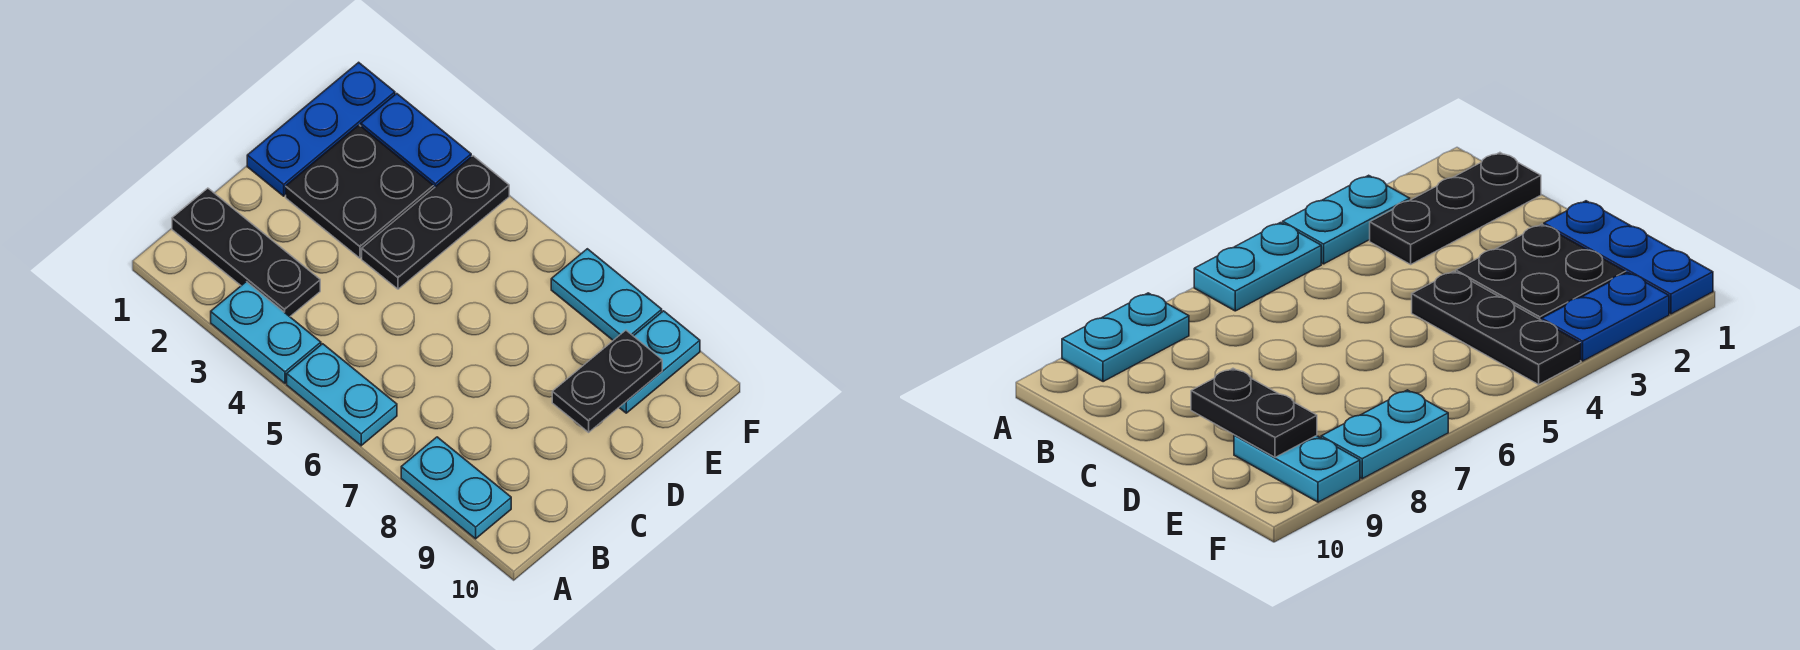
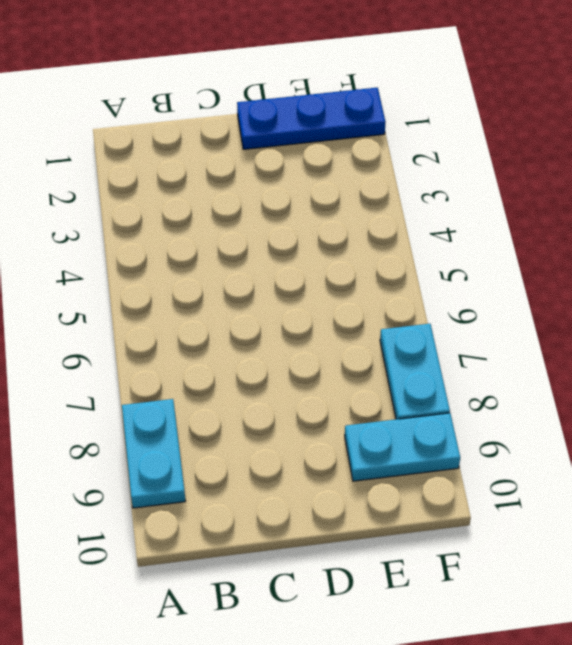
none -> cyan 1x2 plate [211,282,321,383]
none -> cyan 1x2 plate [287,344,397,446]

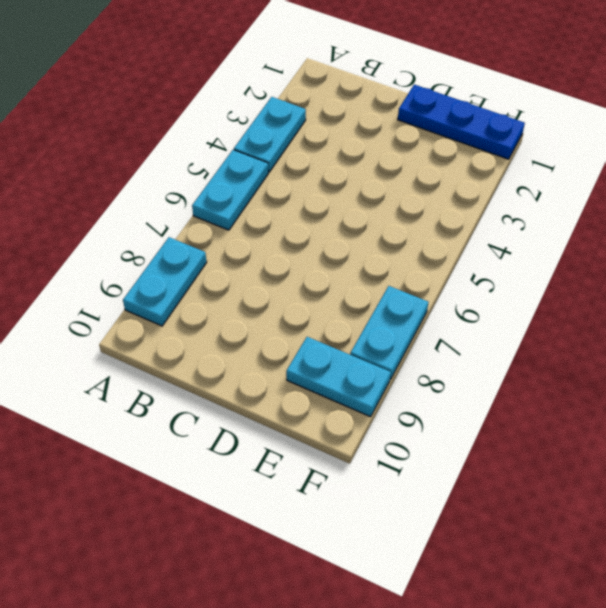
none -> black 1x3 plate [172,188,320,317]
none -> black 2x2 plate [286,125,433,258]

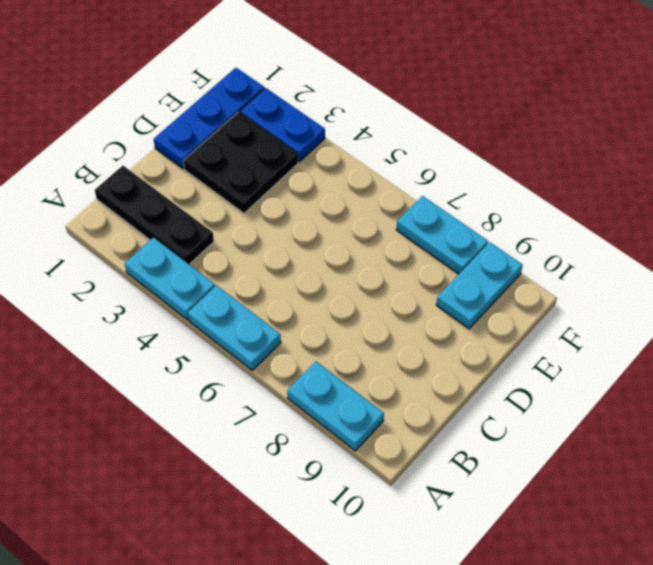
none -> black 1x3 plate [362,156,509,289]
none -> black 1x2 plate [552,330,662,432]

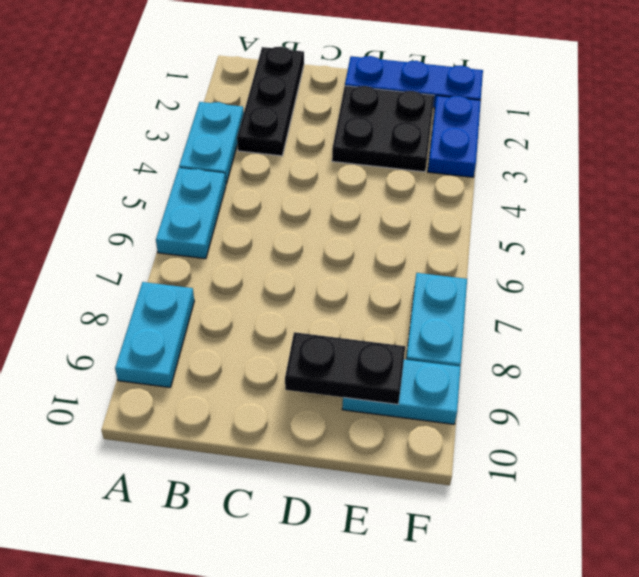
none -> black 1x3 plate [362,156,509,289]

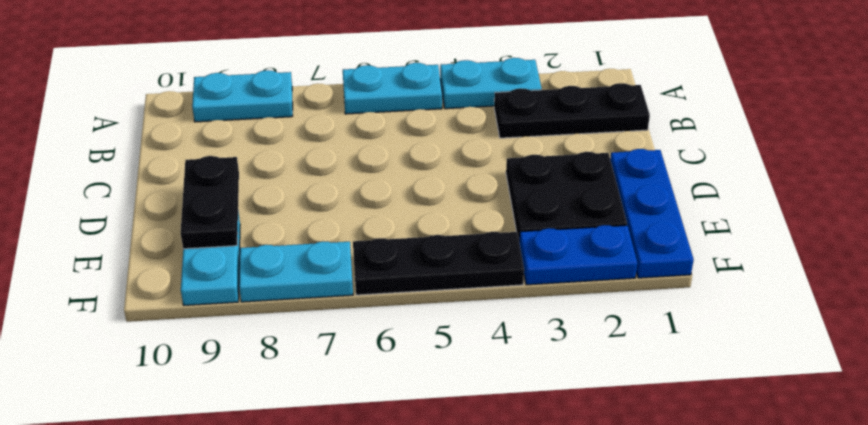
black 1x3 plate [353,232,524,295] -> black 1x3 plate turned to [362,156,509,289]

